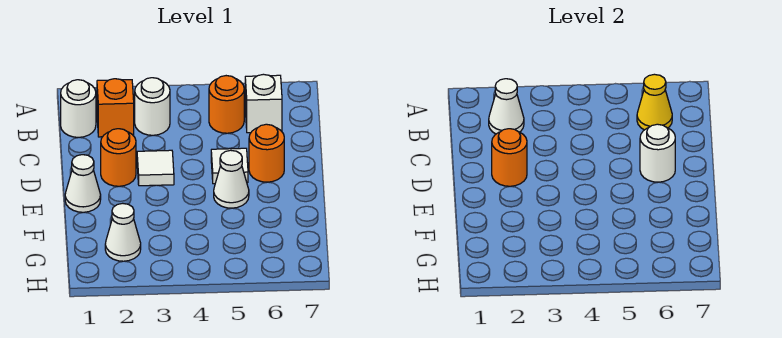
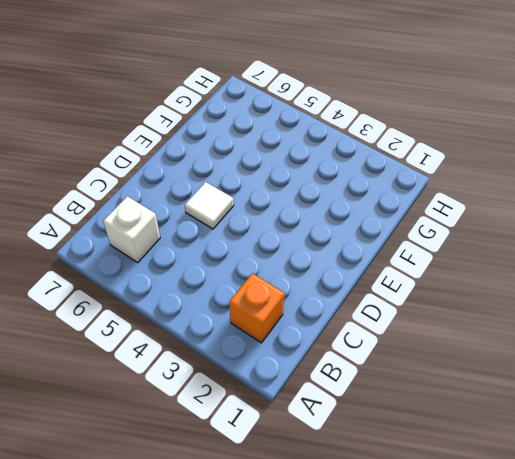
none -> white 1x1 round brick [61,80,96,137]
none -> white 1x1 round brick [135,78,170,135]
none -> orange 1x1 round brick [209,76,244,133]

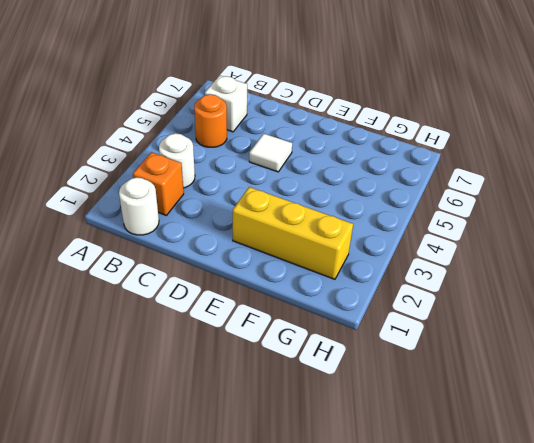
yellow 1x3 brick [232,187,353,279] -> white 1x1 cone [105,203,141,261]
none -> orange 1x1 round brick [101,129,136,186]
none -> white 1x1 tile [137,150,174,186]
none -> orange 1x1 round brick [249,124,284,182]

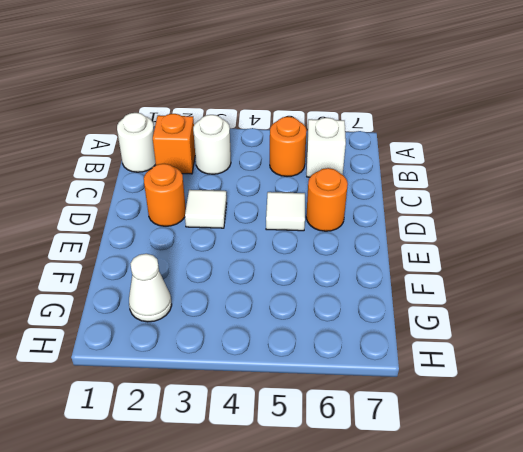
none -> white 1x1 cone [65,155,101,212]
none -> white 1x1 cone [214,150,249,208]
none -> white 1x1 cone [489,79,524,134]

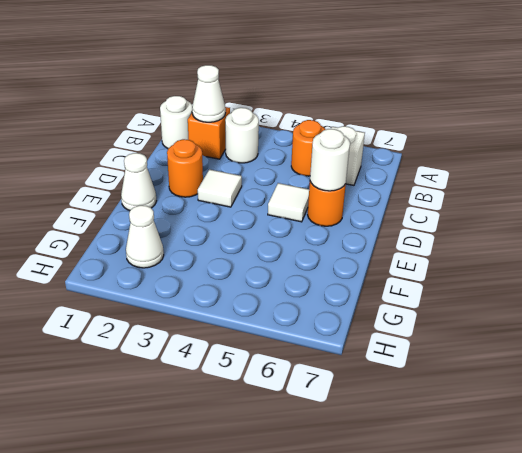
none -> white 1x1 cone [214,150,249,208]
none -> yellow 1x1 cone [637,74,672,130]
none -> orange 1x1 round brick [492,129,527,186]

